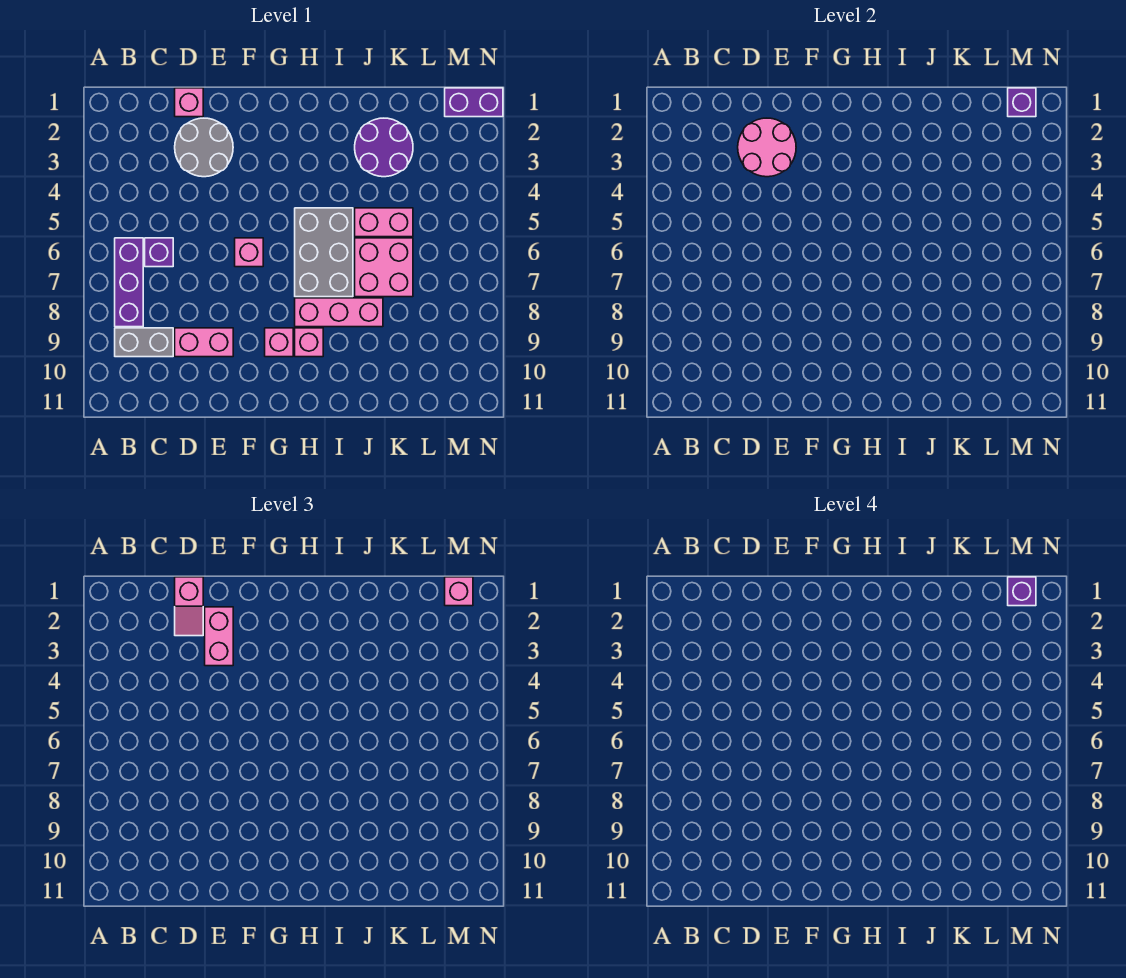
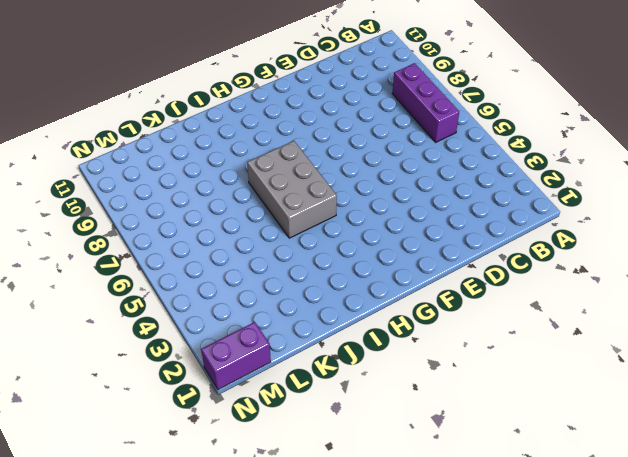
none -> grey 1x2 brick [115,328,173,357]
none -> purple 1x1 brick [145,238,173,267]
none -> pink 1x1 brick [175,88,203,117]

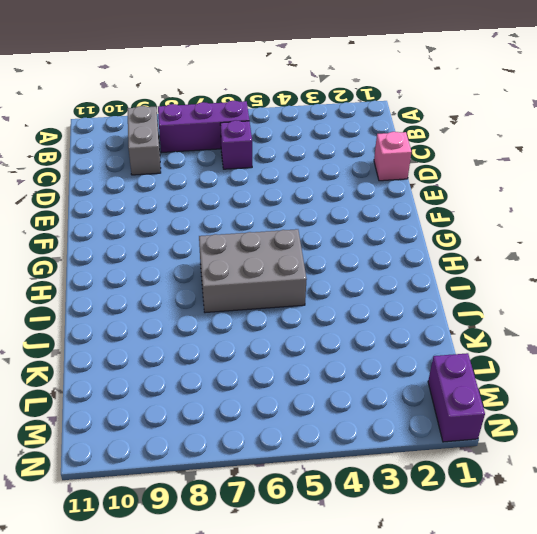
none -> grey 2x2 round brick [175,118,233,177]
none -> pink 1x2 brick [175,328,233,357]
none -> pink 1x1 brick [235,238,263,267]

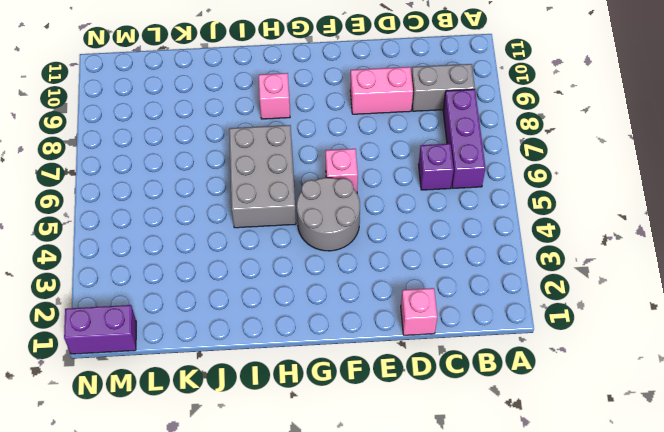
grey 2x2 round brick [297,178,360,251] -> grey 2x2 round brick moved to [175,118,233,177]
none -> pink 1x1 brick [265,328,293,357]
none -> pink 1x3 brick [295,298,383,327]
none -> purple 2x2 round brick [355,118,413,177]

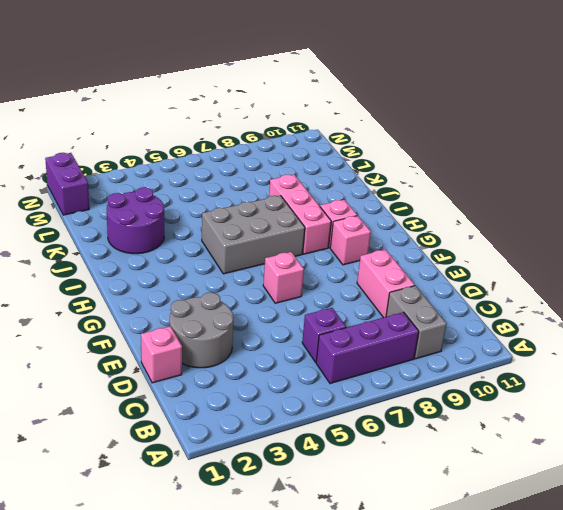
none -> pink 1x2 brick [355,208,413,237]
none -> pink 2x2 brick [355,238,413,297]
none -> pink 2x2 round brick [738,118,796,177]

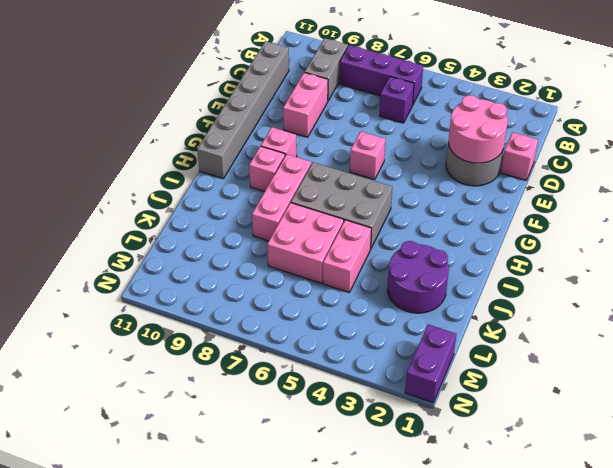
grey 1x6 brick [197,41,289,179] -> none
none -> purple 1x1 brick [1008,88,1036,117]
none -> pink 1x2 slope [175,577,203,636]
none -> pink 1x2 brick [205,607,233,666]

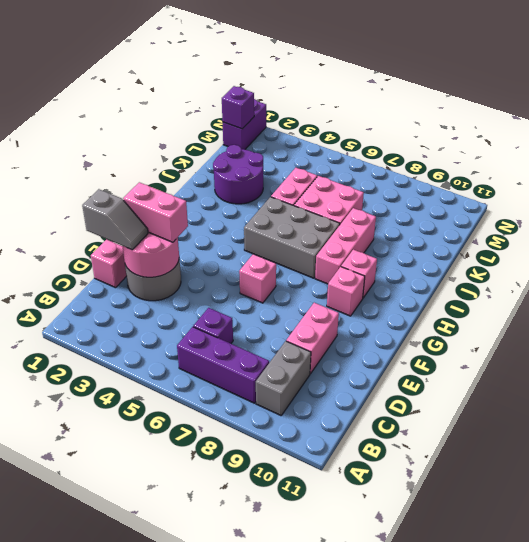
grey 1x2 slope [82,189,148,250] -> pink 1x2 slope [175,577,203,636]
none -> pink 1x1 brick [445,577,473,606]
none -> purple 1x1 brick [1008,577,1036,606]

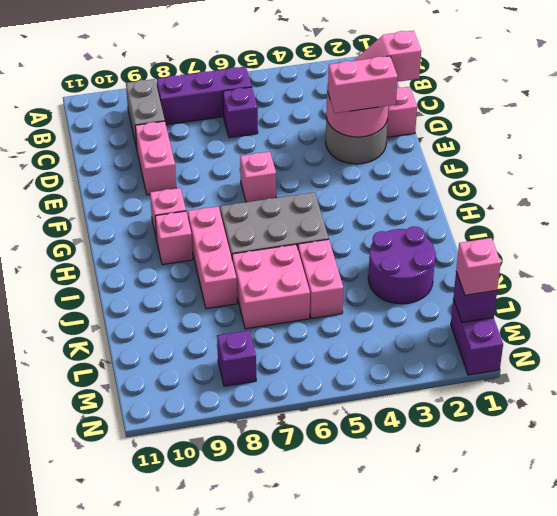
purple 1x1 brick [217,330,256,386] -> purple 1x1 brick moved to [1008,577,1036,606]

